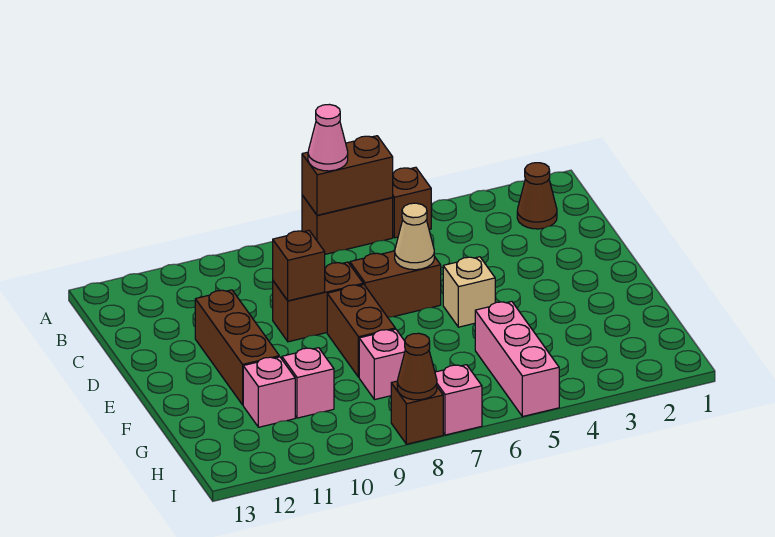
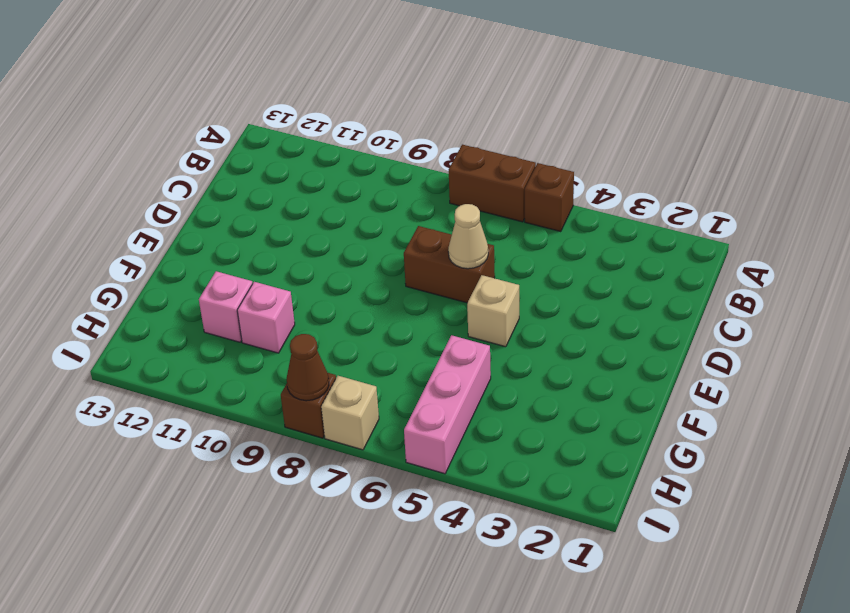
tan 1x1 brick [321,376,379,450] -> pink 1x1 brick [435,365,482,435]
none -> brown 1x1 cone [517,163,557,229]
none -> brown 1x2 brick [273,262,363,342]
none -> brown 1x3 brick [195,290,279,405]

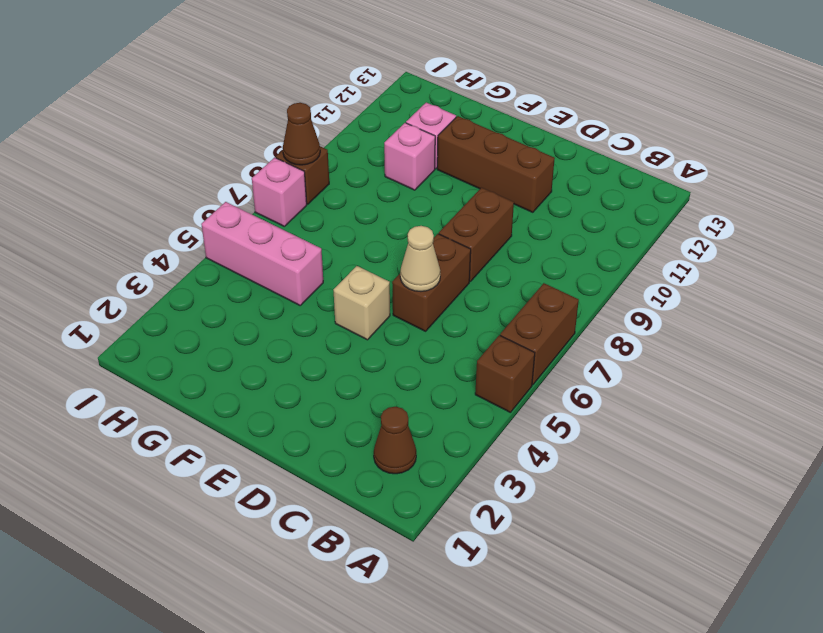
none -> brown 1x2 brick [327,284,395,377]
none -> pink 1x1 brick [359,329,405,400]
none -> brown 1x2 brick [302,136,393,215]

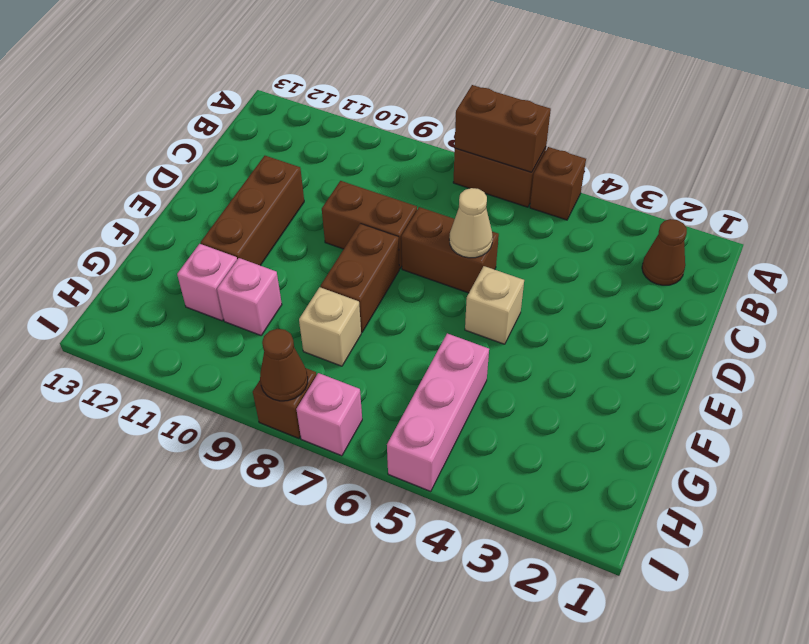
tan 1x1 brick [299,287,361,366] -> pink 1x1 brick [359,329,405,400]
none -> brown 1x1 brick [273,231,325,301]
none -> pink 1x1 cone [308,104,348,171]

